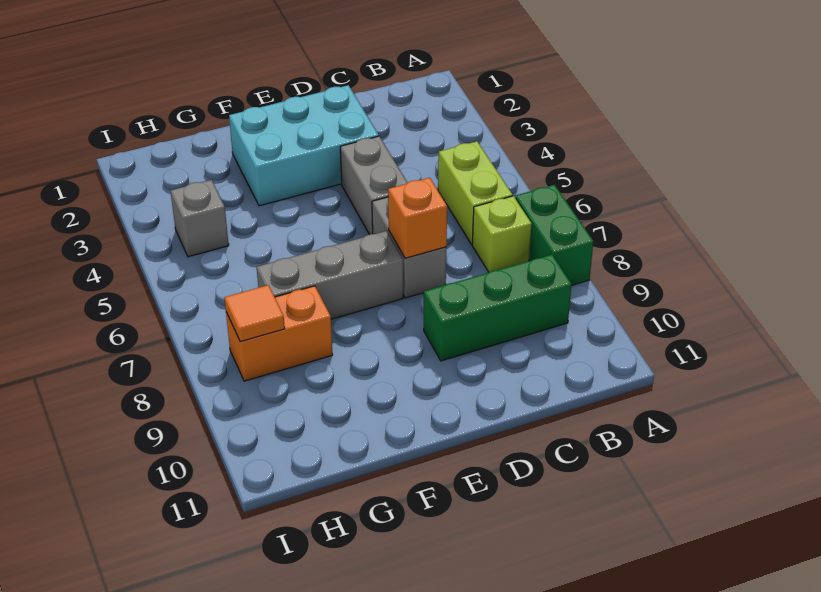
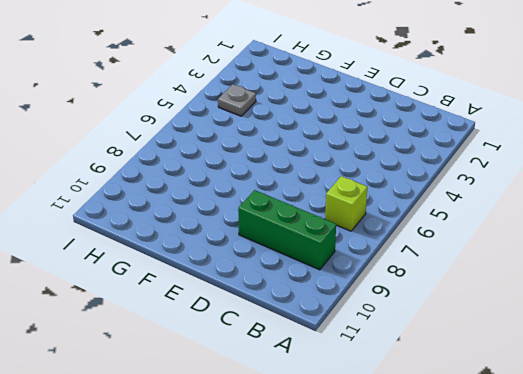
grey 1x1 plate [218,84,256,116] -> grey 1x1 brick [171,180,229,257]
none -> green 1x2 brick [515,185,593,285]
none -> lime 1x2 brick [438,141,513,244]
none -> cyan 2x3 brick [229,85,379,206]

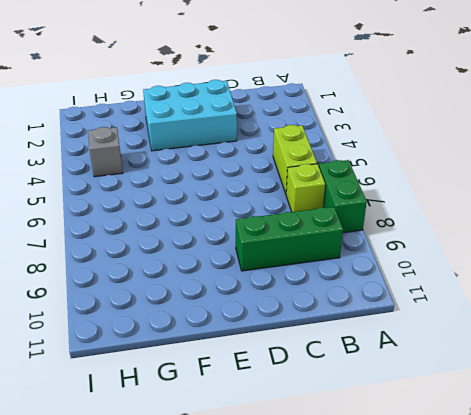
none -> grey 1x2 brick [340,136,407,234]
none -> grey 1x2 brick [372,197,446,298]
none -> grey 1x3 brick [257,231,403,319]

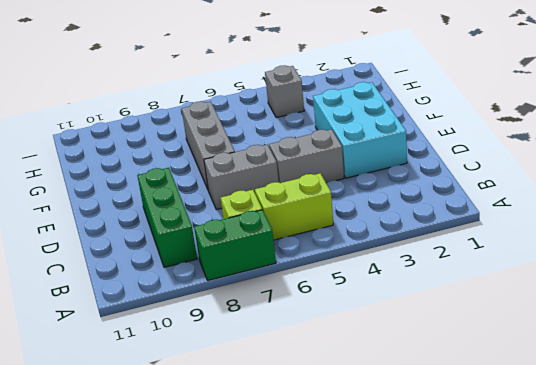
none -> orange 1x2 brick [226,286,332,381]
none -> orange 1x1 brick [388,178,447,258]
none -> orange 1x1 tile [225,285,285,342]

